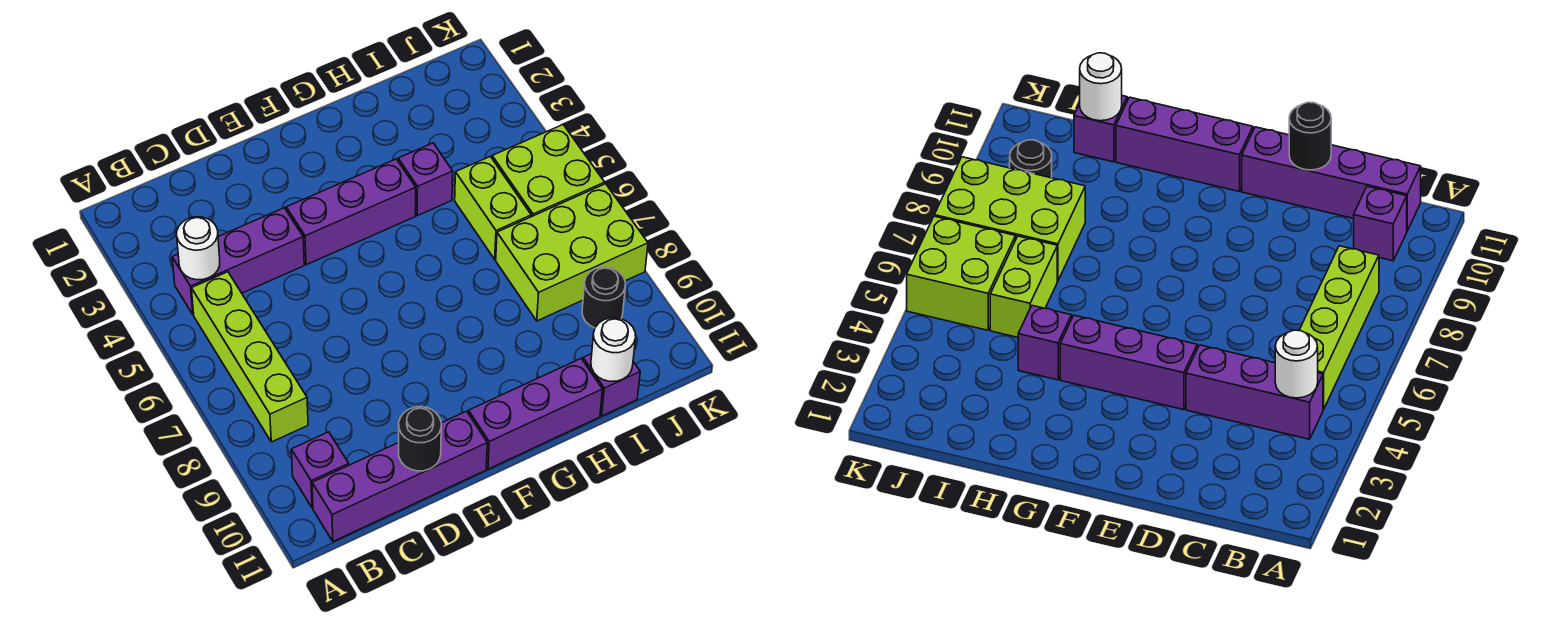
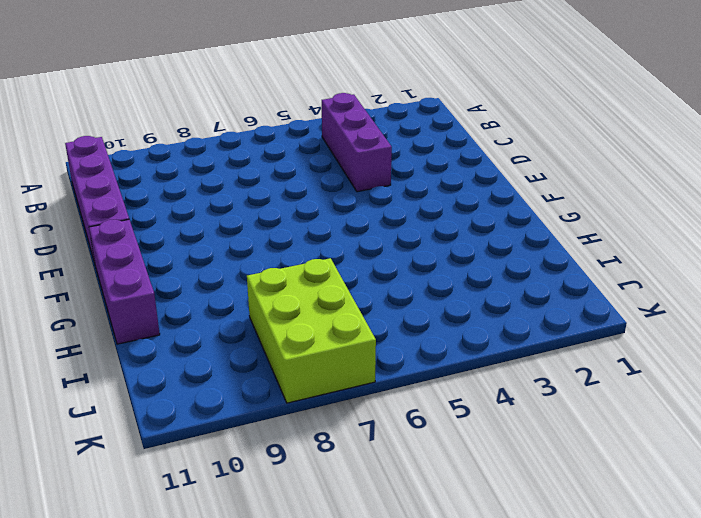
none -> lime 1x4 brick [191,272,308,442]
none -> purple 1x1 brick [291,432,349,508]
none -> purple 1x3 brick [286,159,416,265]

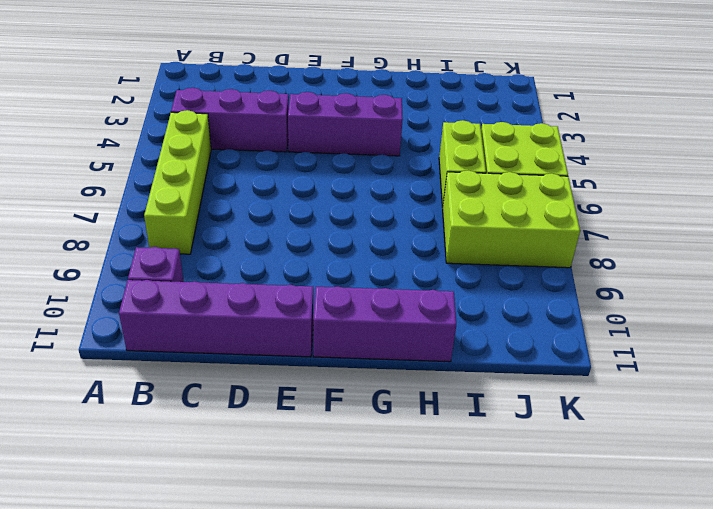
none -> purple 1x1 brick [398,143,453,216]
none -> purple 1x1 brick [583,354,640,416]
none -> black 1x1 round brick [582,267,625,328]

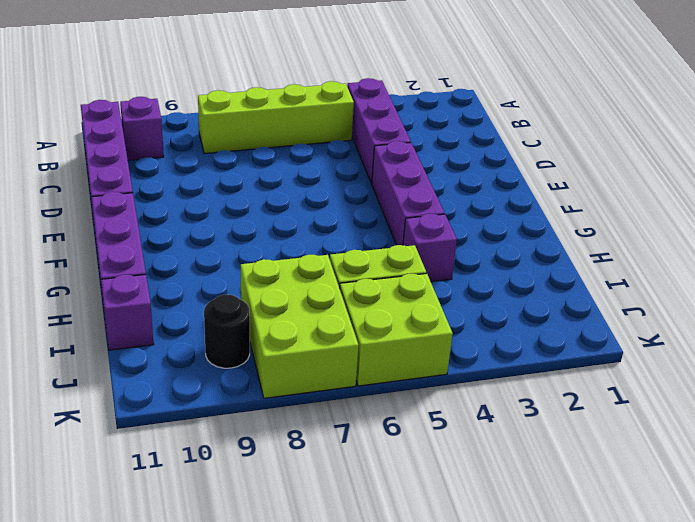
none -> white 1x1 round brick [177,217,220,280]
none -> black 1x1 round brick [399,407,441,471]
none -> white 1x1 round brick [591,318,636,381]

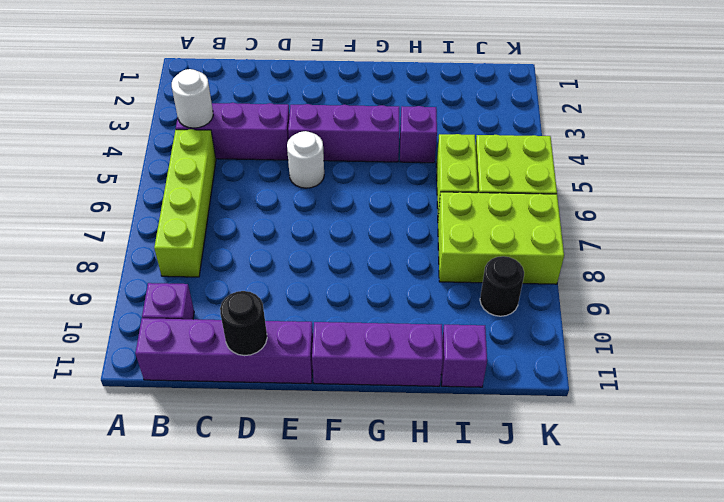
white 1x1 round brick [287,131,324,188] -> white 1x1 round brick moved to [591,318,636,381]

